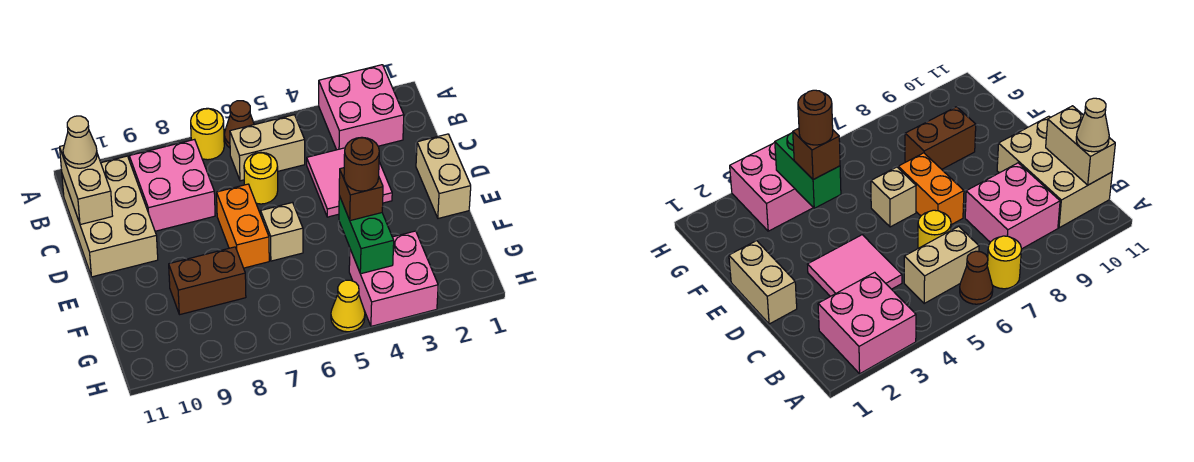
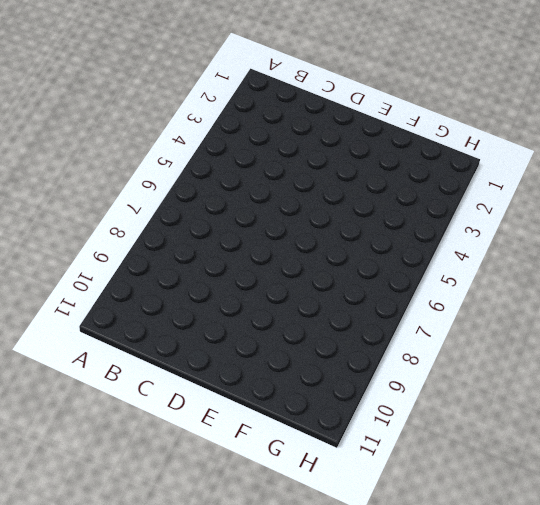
none -> pink 2x2 brick [319,65,404,150]
none -> brown 1x1 cone [224,101,254,148]
none -> yellow 1x1 round brick [191,108,224,160]

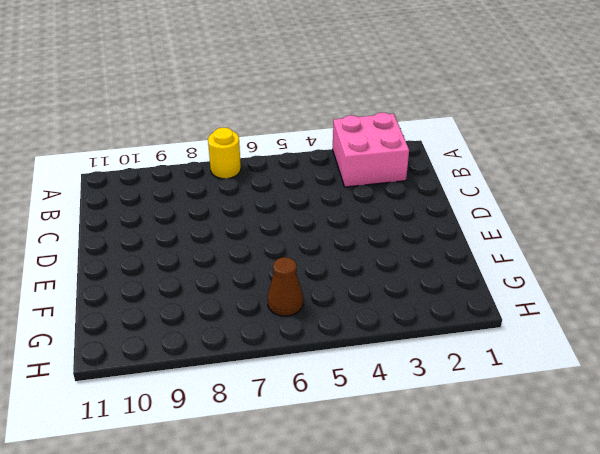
brown 1x1 cone [268,257,303,316] -> brown 1x1 cone moved to [224,101,254,148]
none -> tan 1x2 brick [230,115,305,181]
none -> pink 2x2 brick [129,139,215,231]
none -> tan 2x3 brick [62,156,158,277]

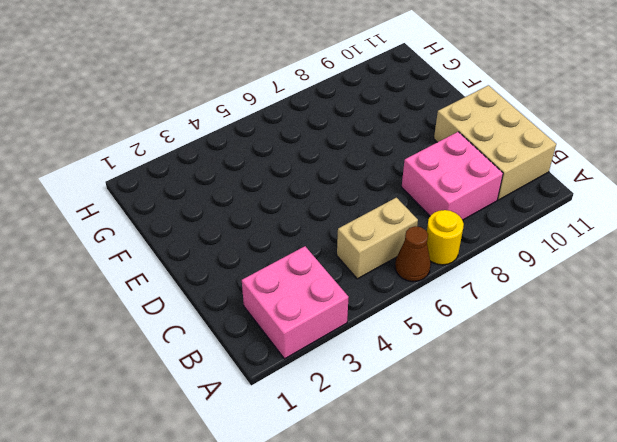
none -> pink 2x2 tile [307,148,392,217]
none -> yellow 1x1 round brick [244,153,278,204]
none -> tan 1x2 brick [416,134,471,218]

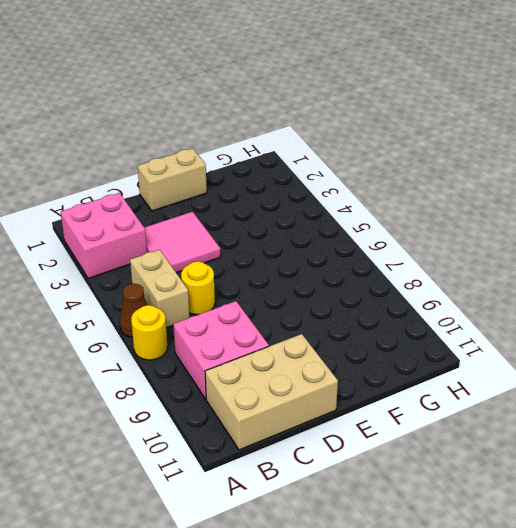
none -> orange 1x2 brick [217,184,269,268]
none -> tan 1x1 brick [261,203,303,261]
none -> brown 1x2 brick [169,247,246,315]

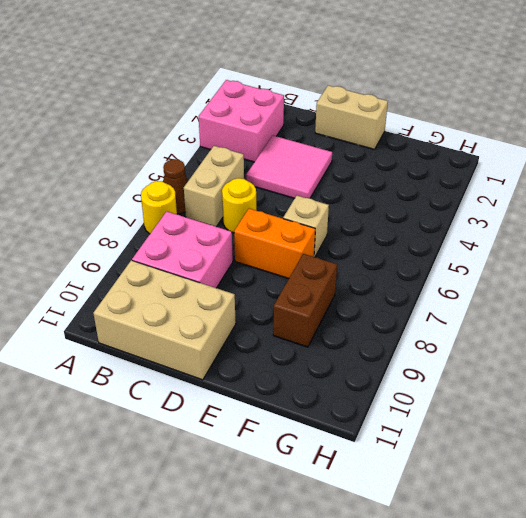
none -> pink 2x2 brick [349,231,438,326]
none -> yellow 1x1 cone [331,280,365,332]
none -> tan 1x2 brick [60,146,112,225]

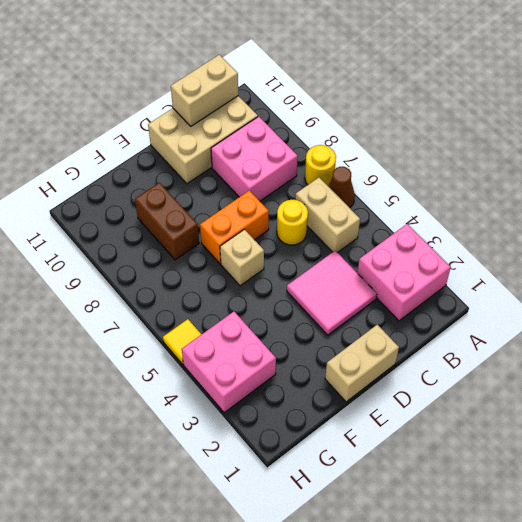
yellow 1x1 tile [163,319,201,364] -> yellow 1x1 cone [331,280,365,332]
none -> green 1x2 brick [339,196,394,274]
none -> tan 1x1 cone [63,116,97,168]
none -> brown 1x1 brick [339,168,383,221]

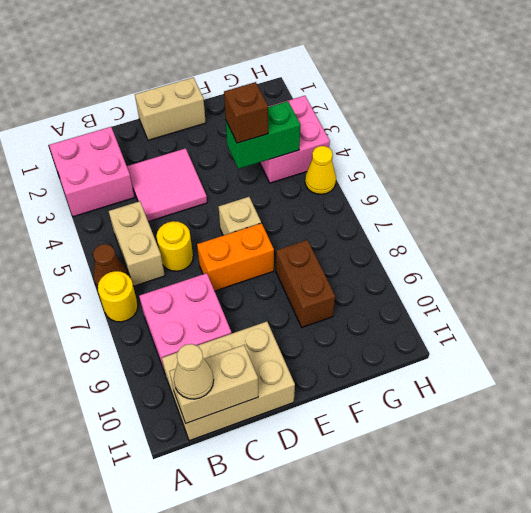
none -> brown 1x1 round brick [344,137,379,191]

